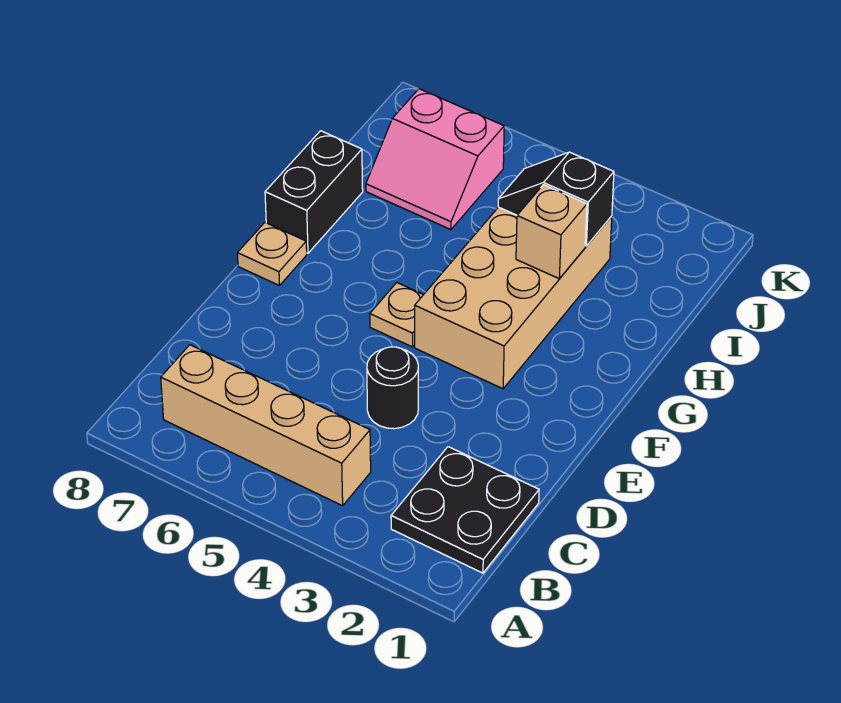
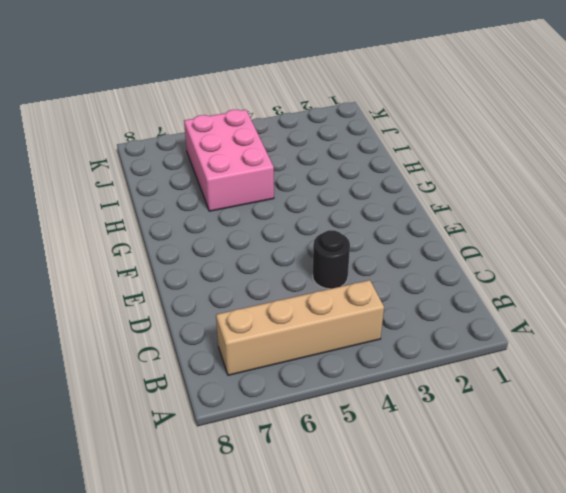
pink 2x3 brick [184,110,274,211] -> pink 2x2 slope [366,89,504,230]
none -> black 2x2 plate [391,447,539,573]
none -> tan 2x4 brick [415,207,612,389]

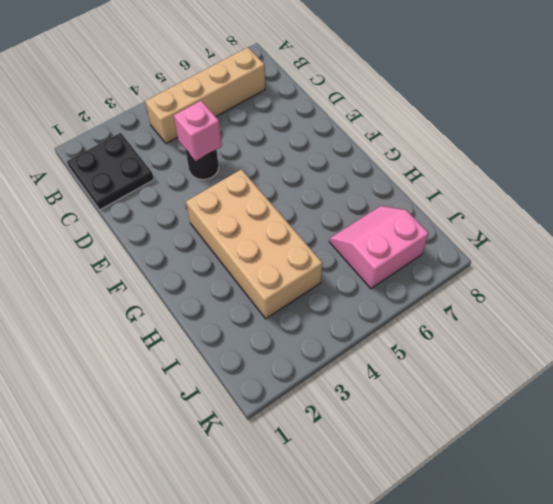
pink 1x1 brick [174,101,222,161] -> none
none -> tan 1x1 plate [370,283,423,347]
none -> tan 1x1 plate [237,223,307,286]

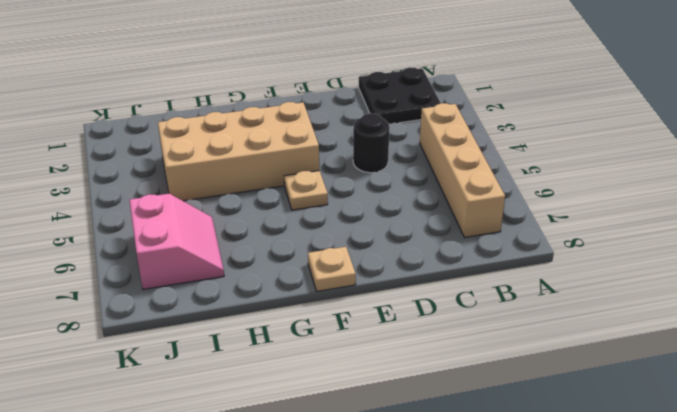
none -> black 1x2 brick [265,131,363,253]
none -> tan 1x1 brick [516,185,587,278]

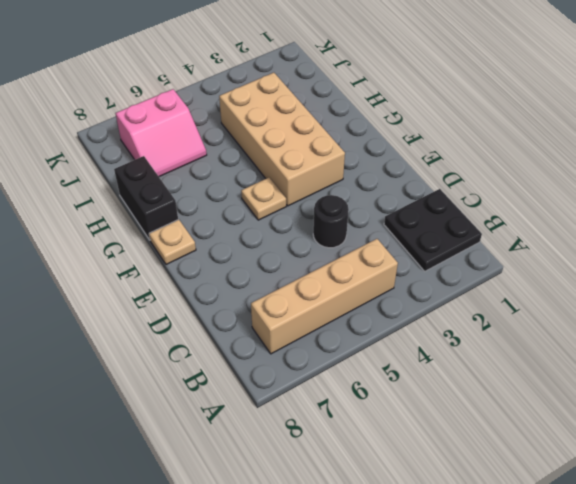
none -> tan 1x1 brick [516,185,587,278]
none -> black 1x2 slope [498,152,614,246]

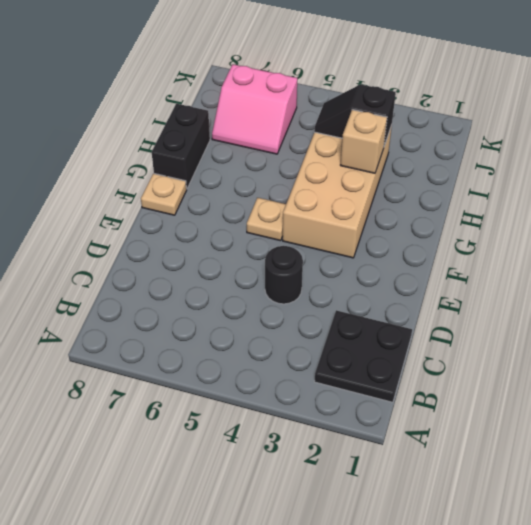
none -> tan 1x4 brick [161,345,371,506]

